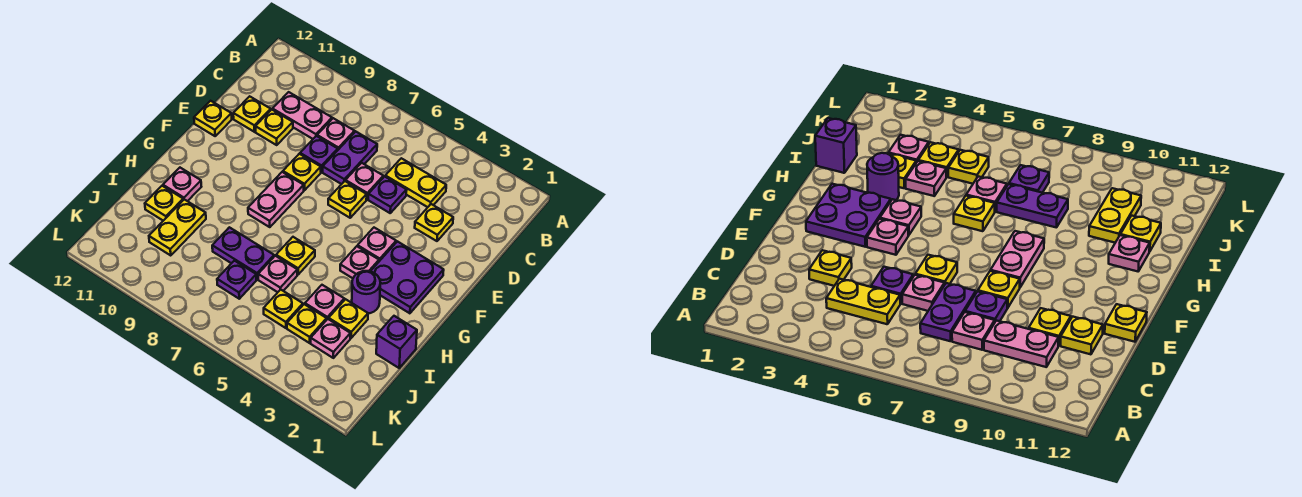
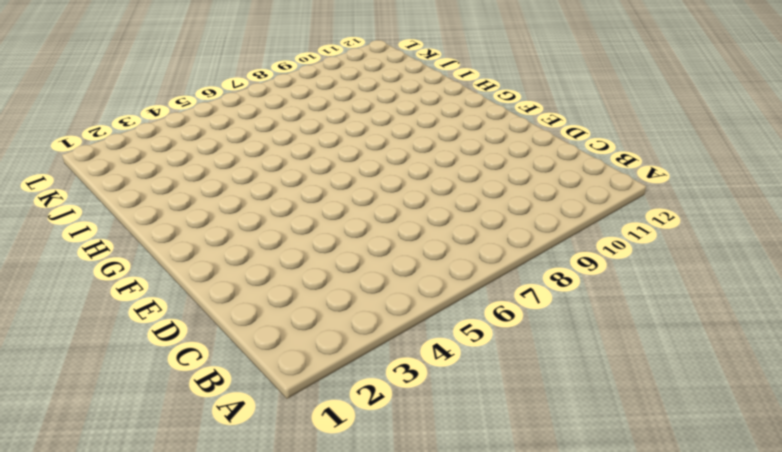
none -> yellow 1x2 plate [385,158,446,207]
none -> purple 1x2 plate [323,132,377,184]
none -> pink 1x1 plate [317,118,355,150]
none -> pink 1x2 plate [273,92,332,139]

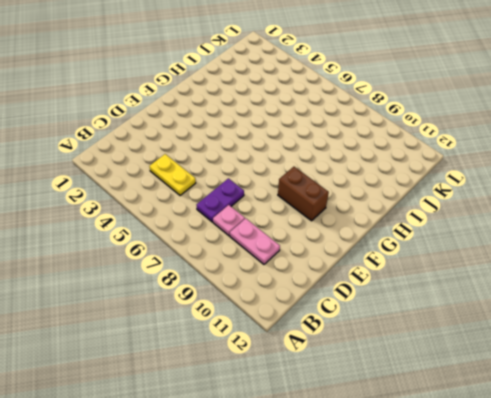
brown 1x2 brick [278,167,329,221] -> none
none -> yellow 1x1 plate [415,204,453,241]
none -> purple 1x1 plate [368,176,407,213]
none -> pink 1x1 plate [346,163,383,199]
none -> purple 1x1 plate [300,136,338,172]

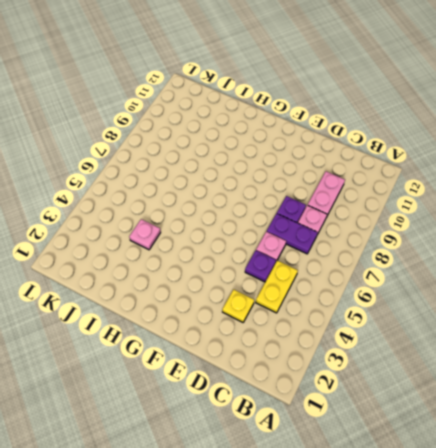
none -> yellow 1x1 plate [255,110,293,145]
none -> yellow 1x1 plate [233,96,271,132]
none -> yellow 1x1 plate [328,181,367,218]
none -> yellow 1x1 plate [283,154,321,190]

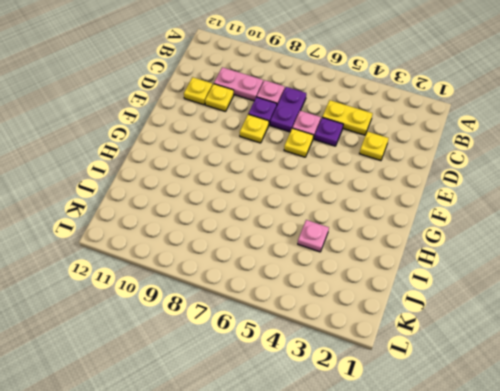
none -> yellow 1x1 plate [194,101,232,136]
none -> purple 2x2 plate [371,242,444,313]
none -> pink 1x1 plate [358,228,396,261]
none -> pink 1x2 plate [248,172,304,227]

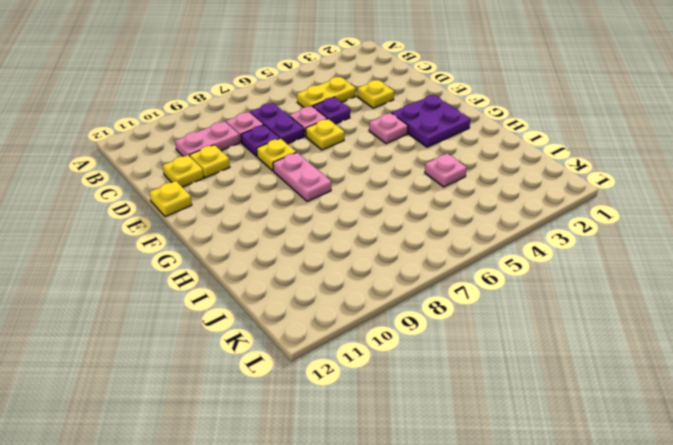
none -> pink 1x1 plate [340,246,379,278]
none -> purple 1x1 round brick [352,271,380,314]
none -> yellow 1x1 plate [276,237,315,274]
none -> pink 1x1 plate [163,168,201,201]

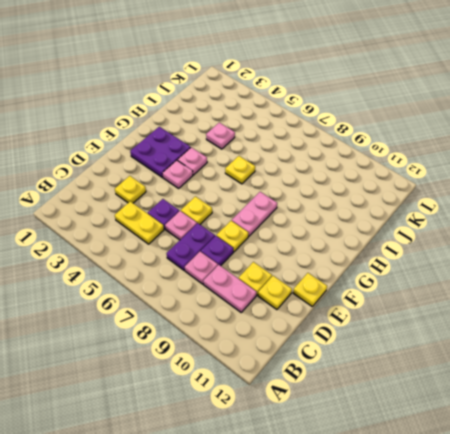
none -> purple 1x1 round brick [352,271,380,314]
none -> pink 1x1 plate [163,168,201,201]
none -> purple 1x1 brick [376,316,417,368]
none -> yellow 1x1 plate [329,299,368,338]

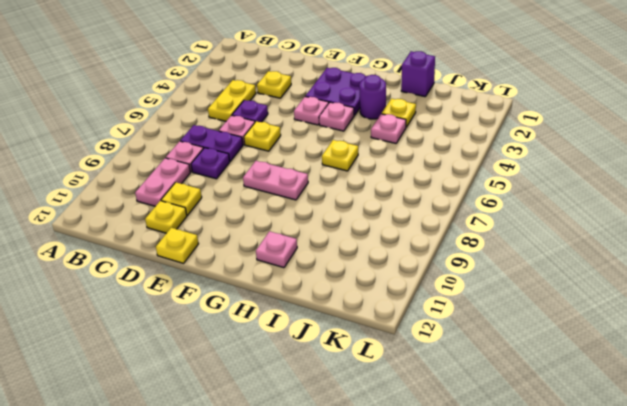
none -> yellow 1x1 plate [283,154,321,190]
none -> pink 1x1 plate [258,256,297,292]
none -> purple 1x2 plate [212,227,274,279]
none -> yellow 1x2 plate [149,199,206,256]

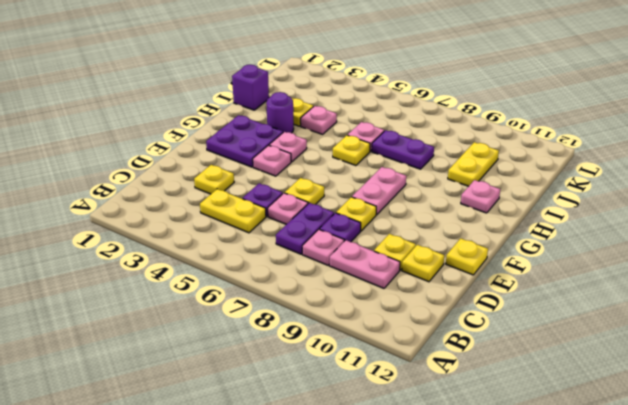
none -> yellow 1x1 plate [145,186,183,221]
none -> pink 1x1 plate [311,319,350,358]
none -> yellow 1x1 plate [287,304,327,343]
none -> yellow 1x1 plate [264,290,303,328]

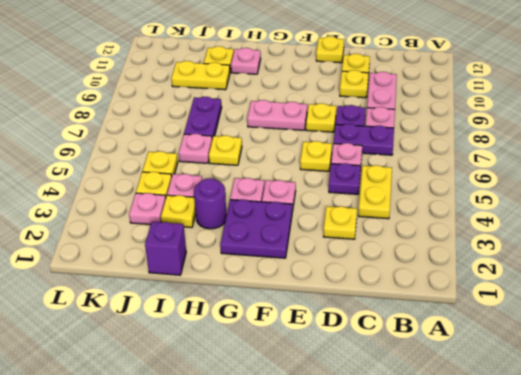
none -> purple 1x1 plate [217,261,257,299]

